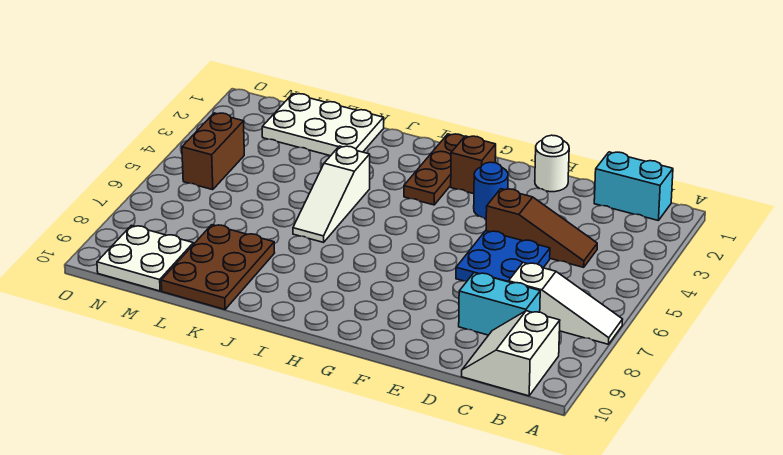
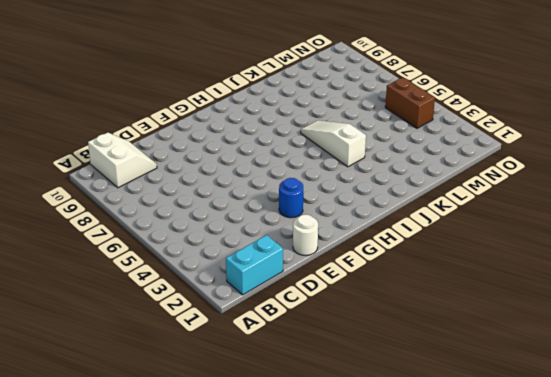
none -> white 1x3 slope [509,263,623,344]
none -> brown 1x3 slope [486,189,597,267]
none -> cyan 1x2 brick [459,273,540,335]

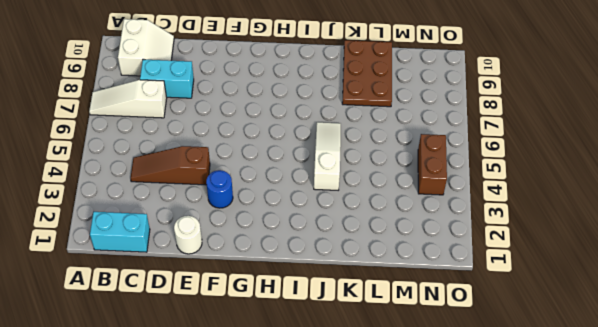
none -> blue 2x2 plate [456,231,550,282]
none -> brown 1x1 brick [451,136,496,194]
none -> brown 1x3 plate [404,134,464,205]

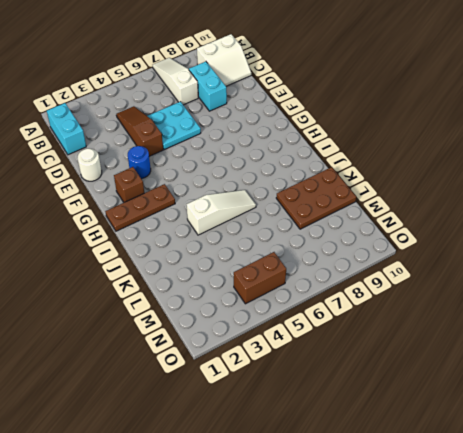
cyan 2x2 plate [148,102,201,150] -> blue 2x2 plate [456,231,550,282]
none -> white 2x3 plate [262,94,384,156]
none -> white 2x2 plate [97,225,193,291]

